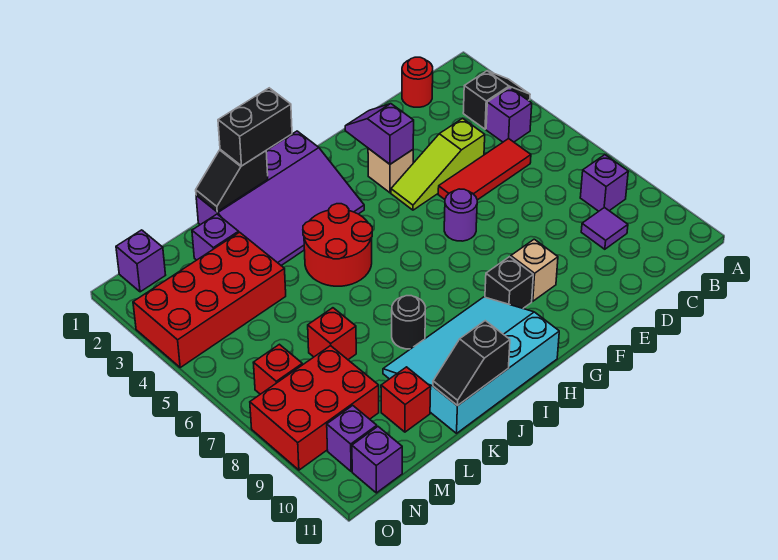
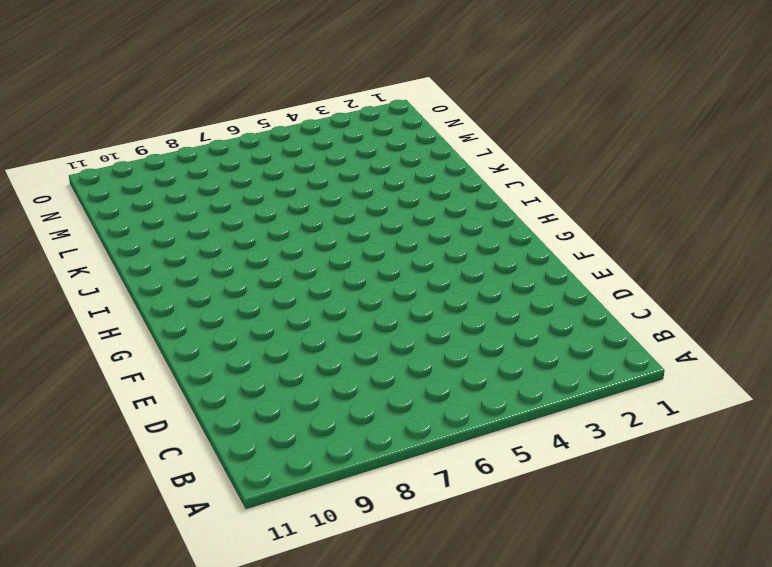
none -> black 1x2 slope [463,71,530,129]
none -> purple 1x1 brick [486,87,532,142]
none -> purple 1x1 brick [580,155,628,211]

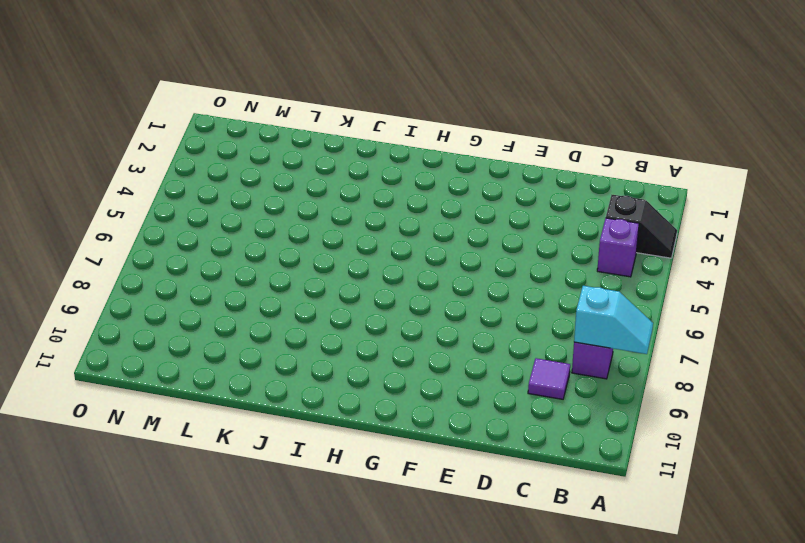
cyan 1x2 slope [574,286,653,354] -> none
none -> red 1x1 round brick [402,57,433,107]
none -> red 1x3 tile [438,139,531,200]
none -> lime 1x3 slope [391,118,485,210]

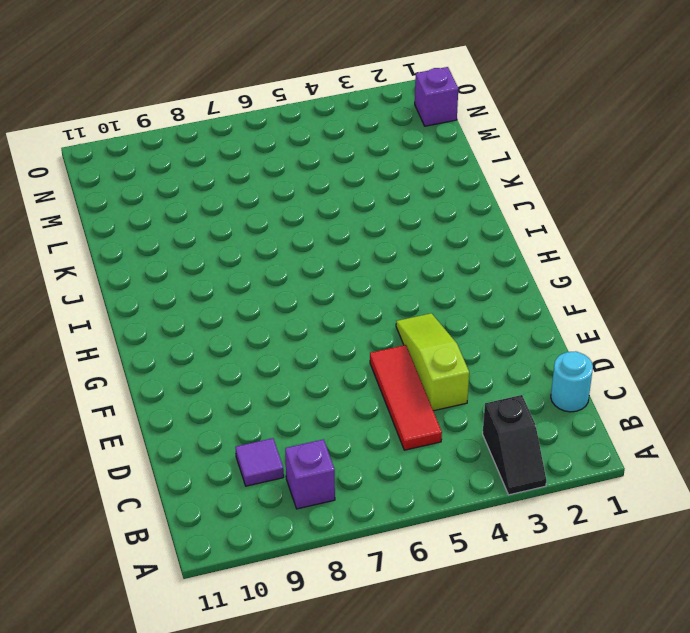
cyan 1x1 round brick [551,351,593,412] -> red 1x1 round brick [402,57,433,107]
none -> purple 1x1 brick [486,87,532,142]
none -> tan 1x1 brick [368,148,413,193]
none -> purple 1x1 round brick [444,189,477,241]

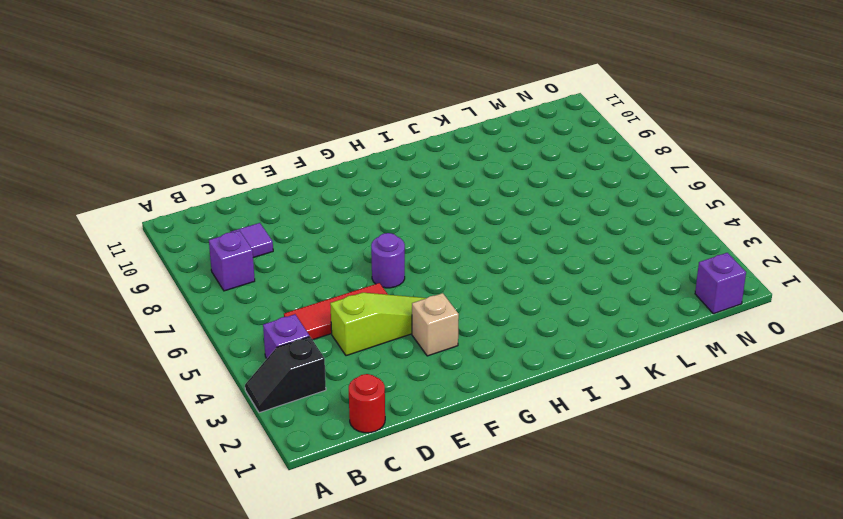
none -> tan 1x1 brick [511,239,558,301]
none -> black 1x1 brick [485,257,533,308]
none -> purple 3x4 slope [196,131,364,265]

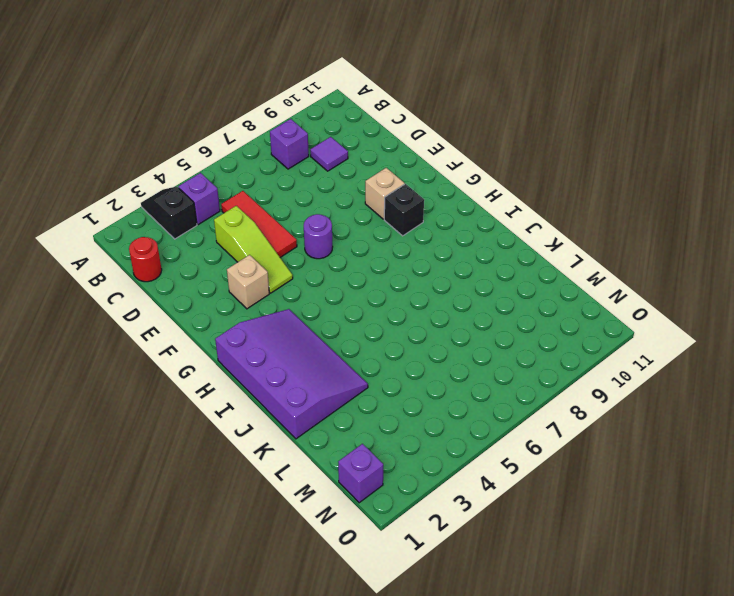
none -> cyan 3x4 slope [383,297,559,433]
none -> red 2x2 round brick [303,204,372,286]
none -> black 1x1 round brick [392,296,425,349]

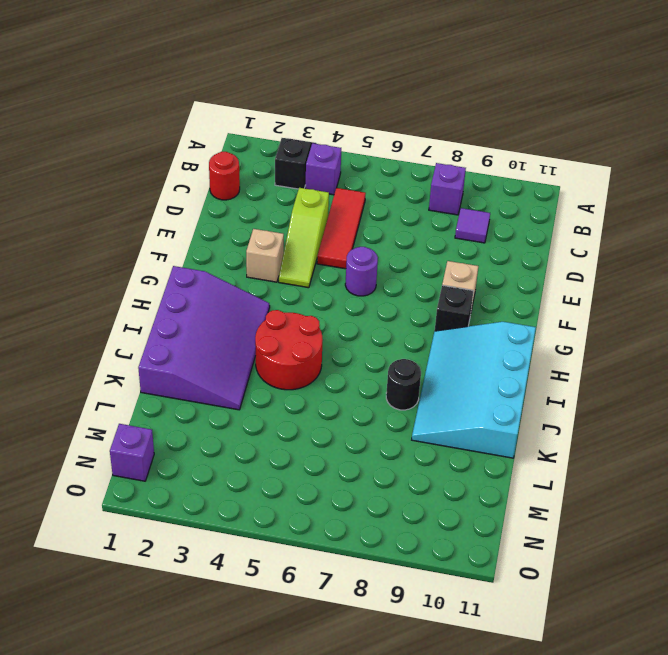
none -> purple 1x1 brick [192,214,239,260]
none -> red 2x4 brick [133,232,286,367]
none -> red 1x1 brick [308,308,356,360]

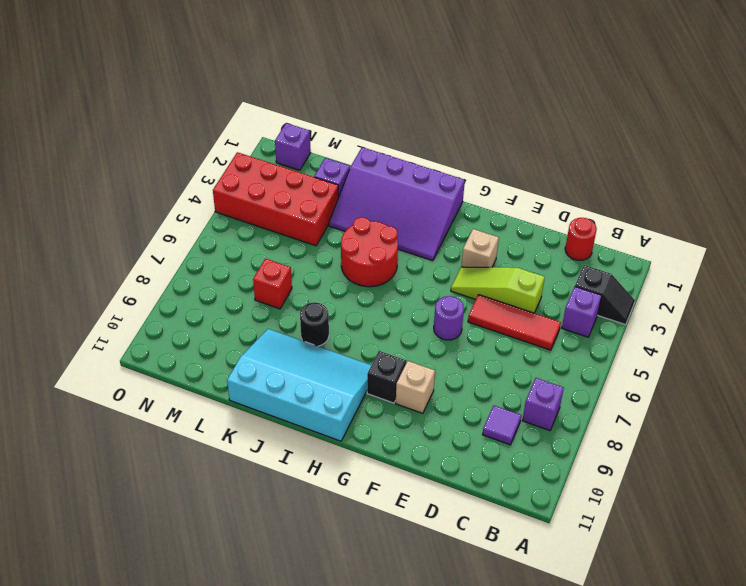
none -> red 1x1 brick [381,367,431,432]
none -> red 2x3 brick [250,346,379,470]
none -> red 1x1 brick [253,344,302,394]

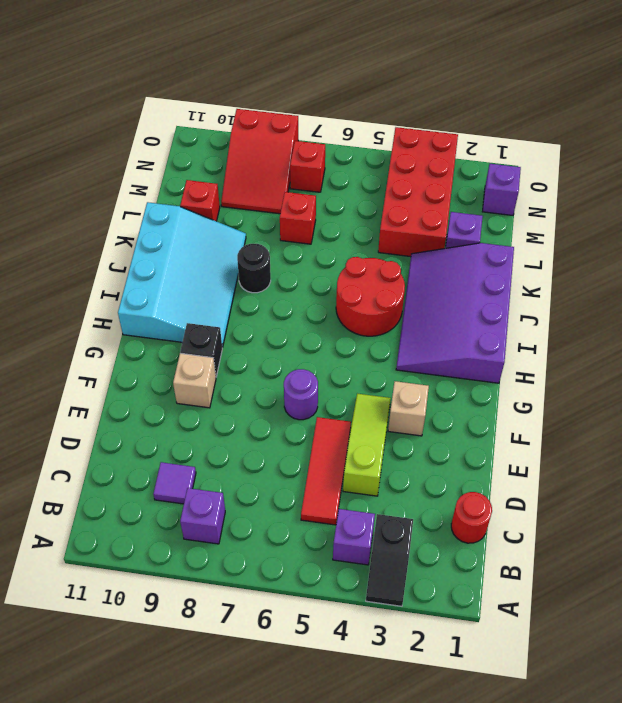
red 2x3 slope [221,109,298,214] -> red 2x3 brick [250,346,379,470]
none -> purple 1x1 brick [327,406,377,471]
none -> purple 1x1 brick [352,427,402,493]
none -> purple 1x2 slope [345,104,414,164]

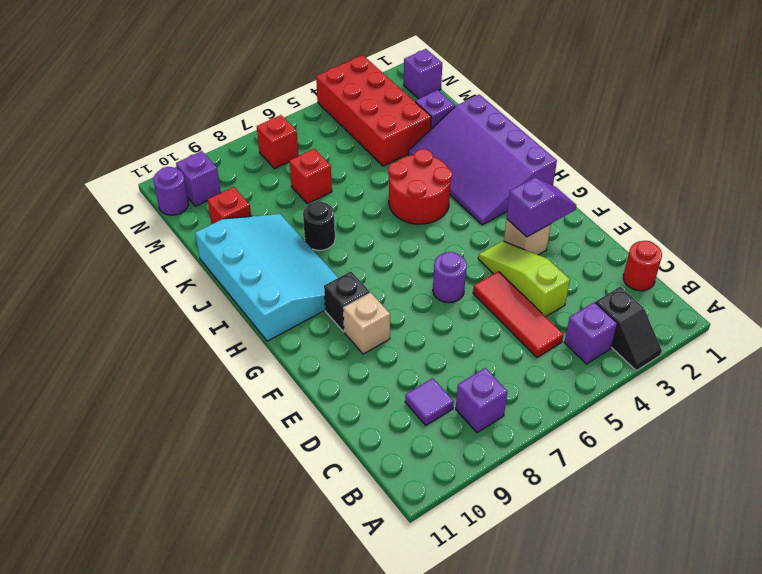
purple 1x1 round brick [153,167,188,215] -> purple 1x1 brick [352,427,402,493]
none -> red 2x3 brick [250,346,379,470]
none -> black 1x2 slope [196,149,268,212]
none -> black 1x2 slope [433,321,510,406]

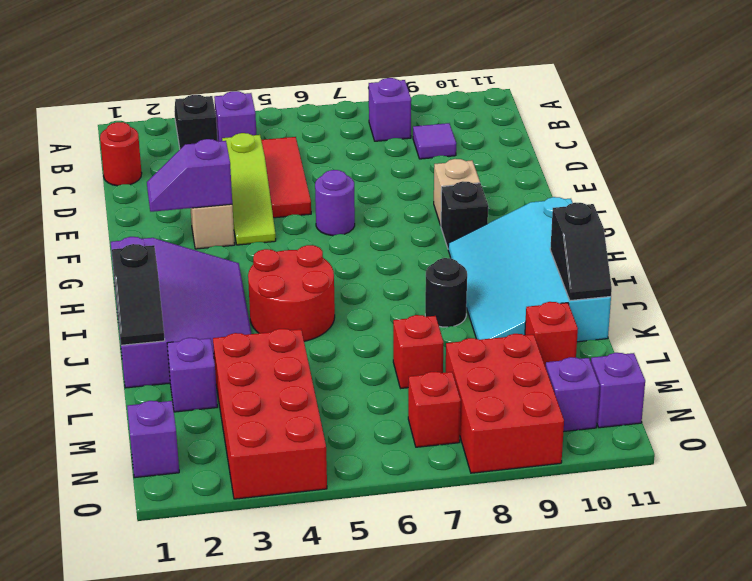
none -> black 1x2 brick [218,88,292,166]

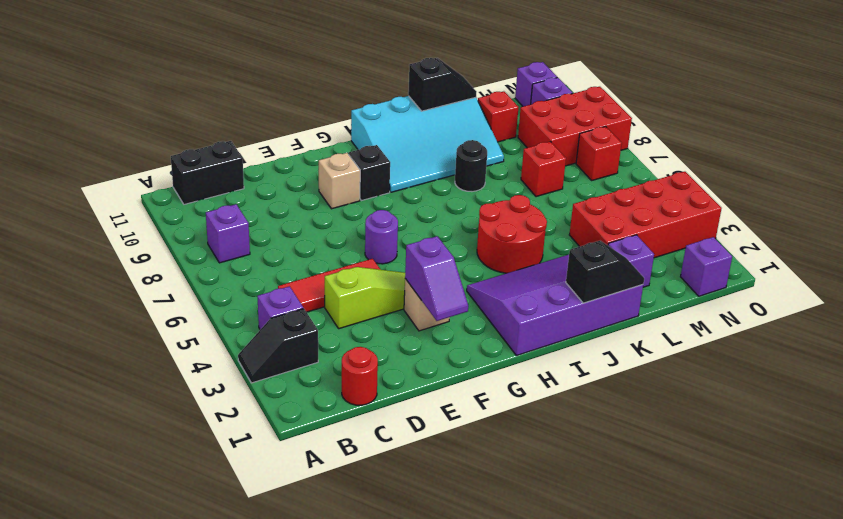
black 1x2 brick [171,141,244,204] -> black 1x2 brick moved to [218,88,292,166]
none -> purple 1x1 tile [581,207,628,249]

